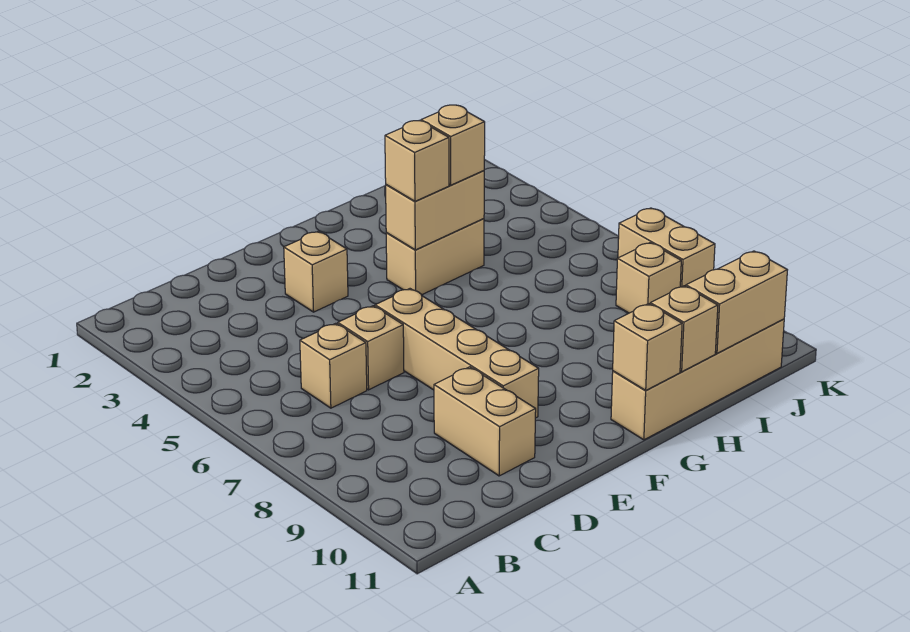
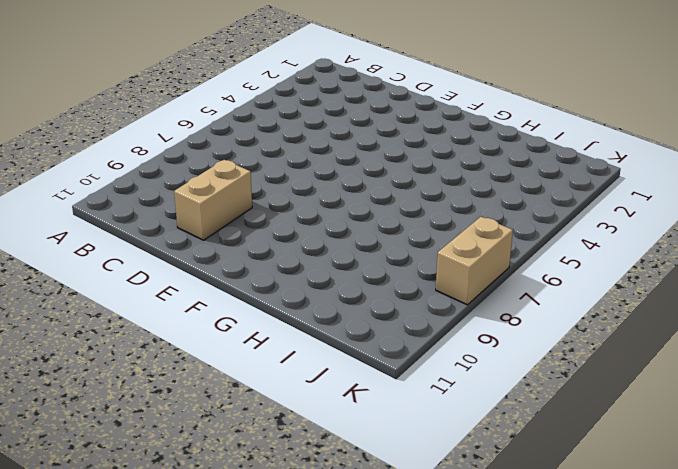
none -> tan 1x1 brick [300,323,367,408]
none -> tan 1x1 brick [338,306,404,390]
none -> tan 1x1 brick [284,231,348,312]

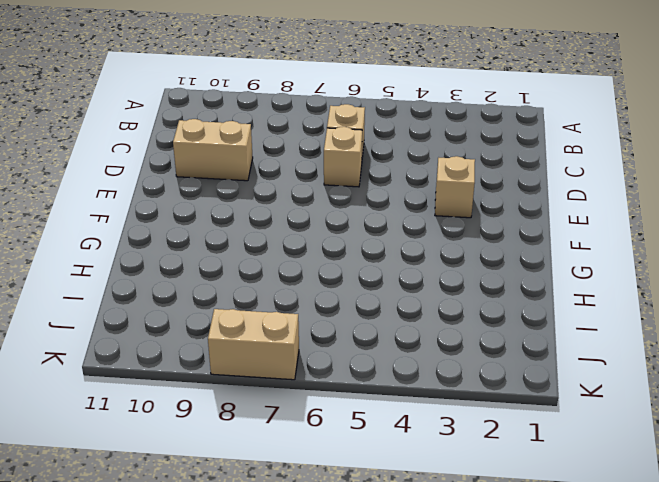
none -> tan 1x4 brick [375,289,539,418]
none -> tan 1x2 brick [386,219,484,295]
none -> tan 1x4 brick [611,319,784,440]

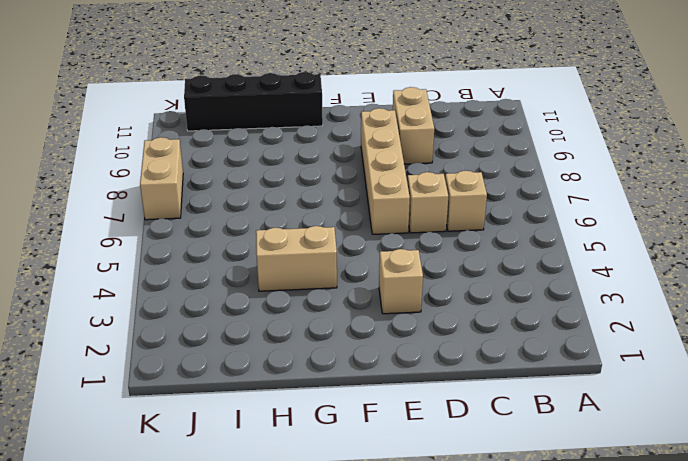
black 1x4 brick [184,72,323,131] -> tan 1x4 brick [611,319,784,440]
none -> tan 1x1 brick [616,243,681,313]
none -> tan 1x2 brick [386,171,484,250]
none -> tan 1x1 brick [613,304,682,391]

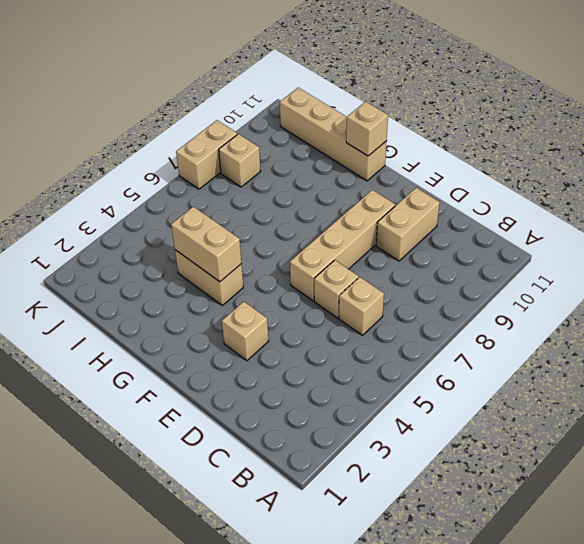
none -> tan 1x1 brick [650,286,718,372]
none -> tan 1x2 brick [686,251,787,353]
none -> tan 1x1 brick [385,121,449,201]

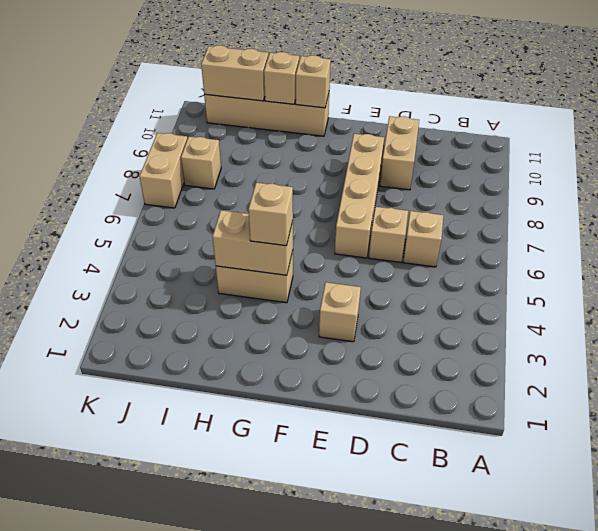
none -> tan 1x1 brick [421,105,485,185]

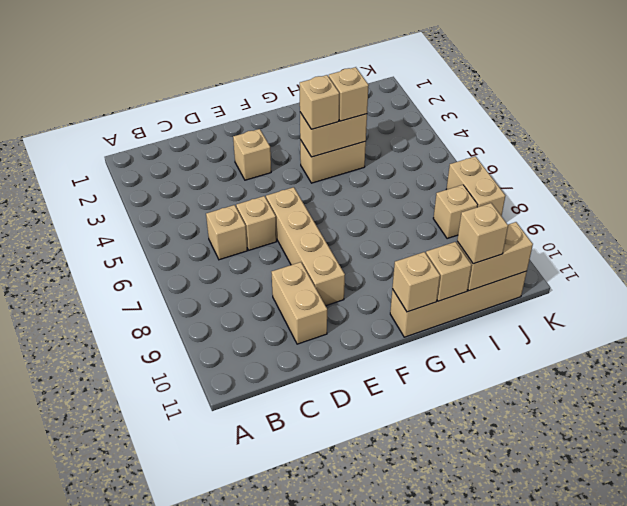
tan 1x1 brick [457,203,508,264] -> none

